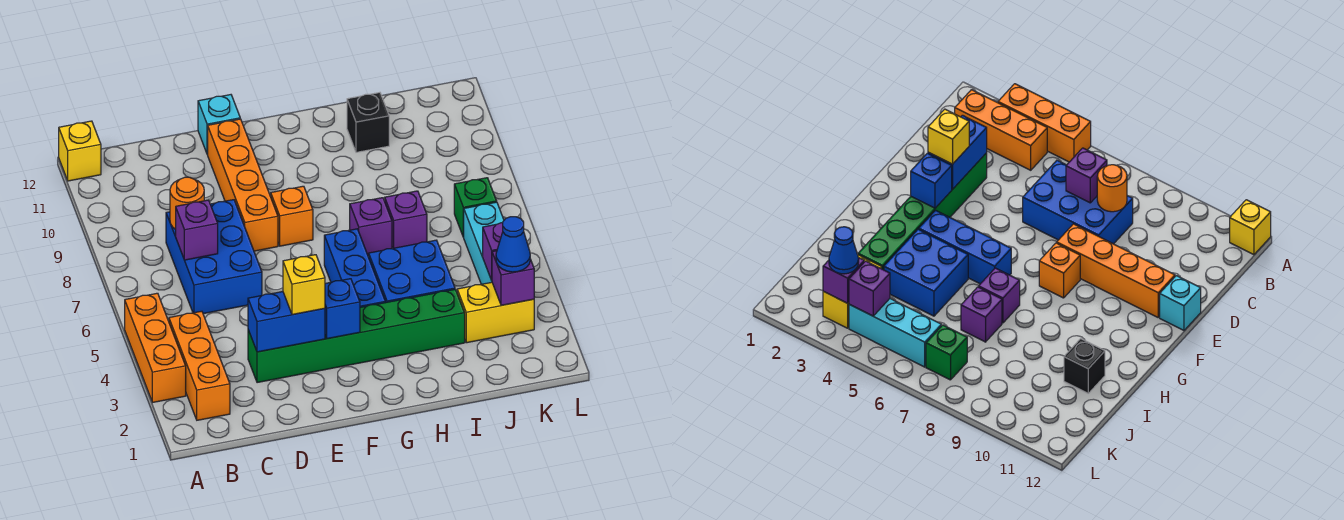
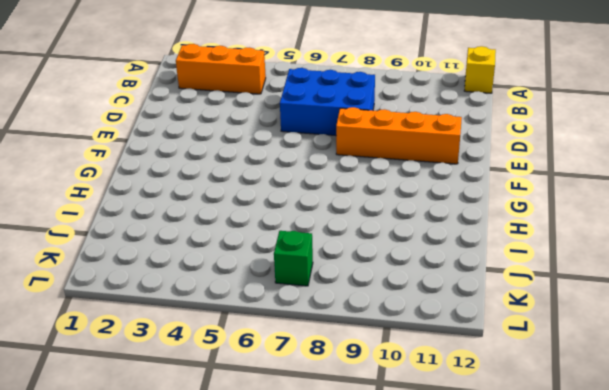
none -> orange 1x3 brick [125,293,186,402]
none -> green 1x6 brick [248,289,465,383]
none -> cyan 1x1 brick [198,95,240,154]

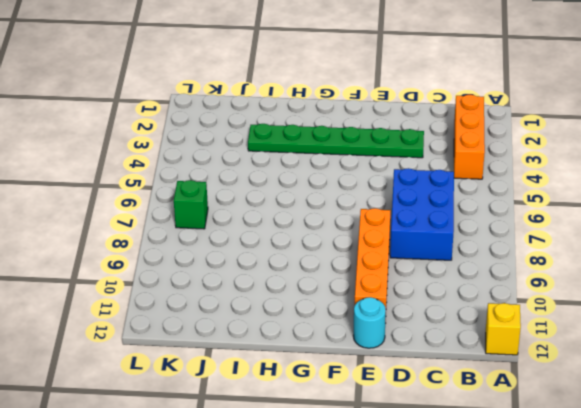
green 1x6 plate [248,124,424,158] -> green 1x6 brick [248,289,465,383]
cyan 1x1 round brick [353,297,386,348] -> cyan 1x1 brick [198,95,240,154]
none -> orange 1x3 brick [125,293,186,402]
none -> orange 1x1 brick [271,186,313,246]
none -> blue 1x3 brick [324,229,385,307]

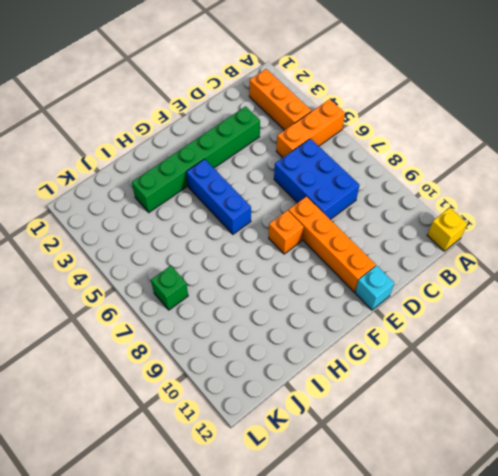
orange 1x3 brick [276,99,345,158] -> orange 1x3 brick turned to [125,293,186,402]
none -> blue 2x2 brick [369,240,455,303]
none -> purple 1x1 brick [350,198,392,256]
none -> purple 1x1 brick [385,191,427,248]

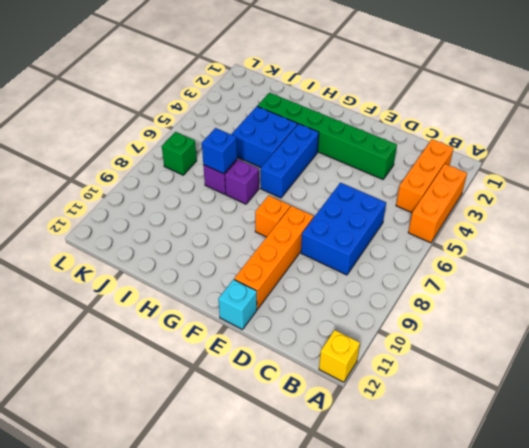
blue 1x1 brick [202,128,237,174] -> blue 1x1 brick moved to [325,279,360,339]
none -> black 1x1 brick [347,93,389,152]
none -> yellow 1x2 brick [457,282,534,343]
none -> cyan 1x3 brick [464,202,504,284]

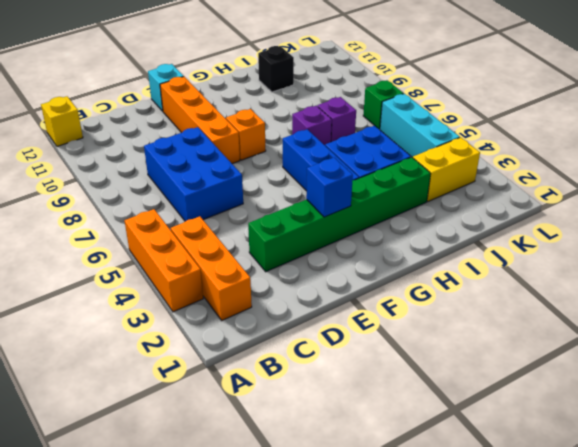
none -> purple 1x1 brick [176,200,218,260]
none -> orange 1x1 round brick [170,177,204,229]
none -> blue 1x2 brick [248,292,325,352]

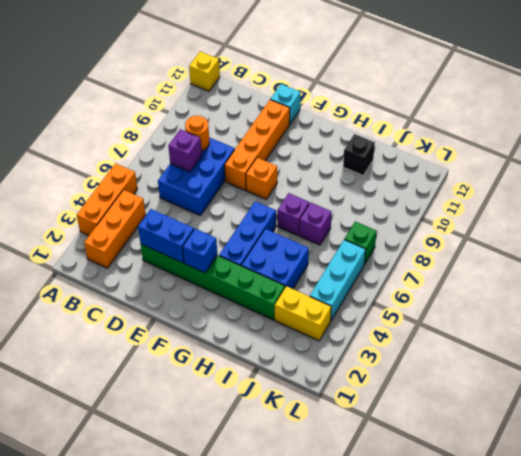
none -> purple 1x1 brick [492,251,534,305]
none -> purple 1x1 brick [483,223,503,280]
none -> yellow 1x1 brick [283,255,325,315]

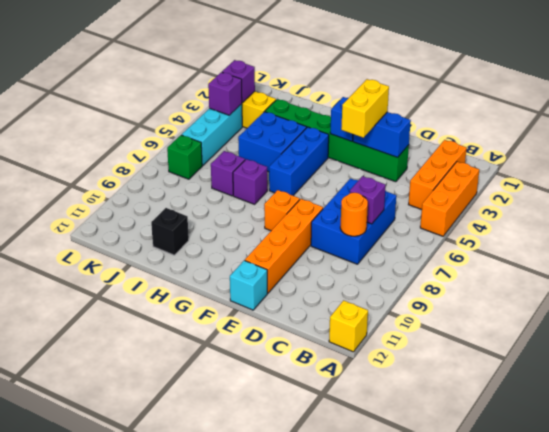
yellow 1x2 brick [341,79,389,138] -> yellow 1x1 brick [283,255,325,315]
none -> blue 1x1 cone [496,217,530,272]

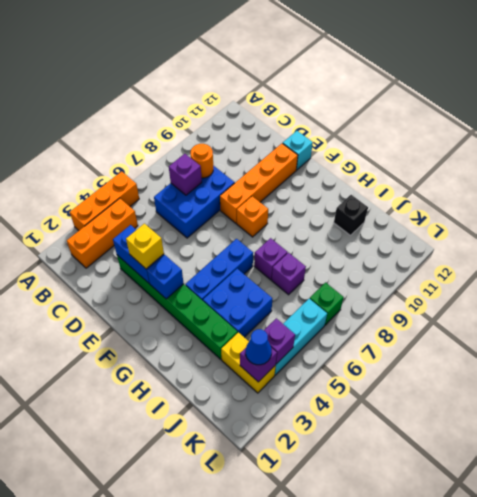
none -> yellow 1x1 brick [59,121,101,181]

